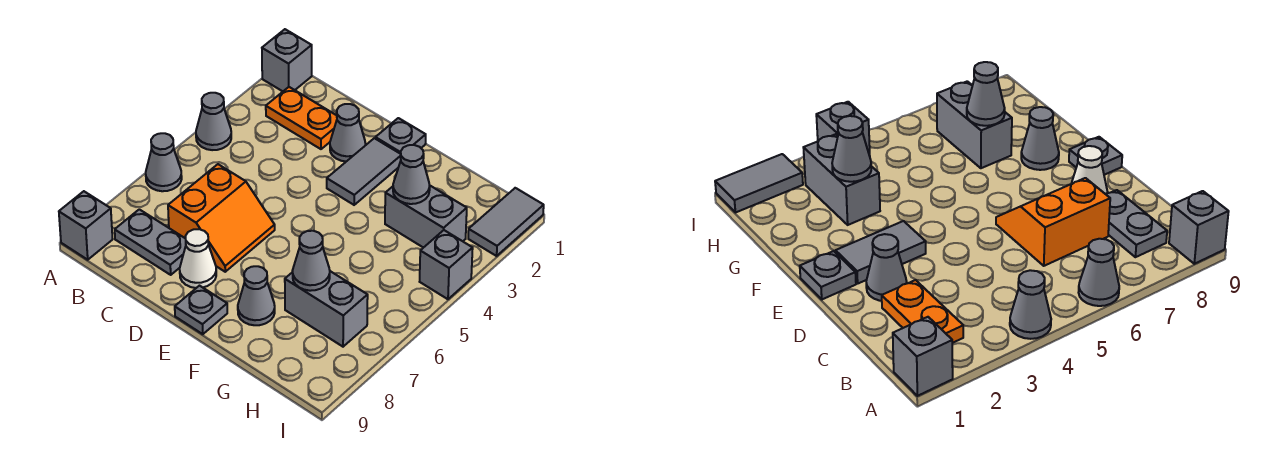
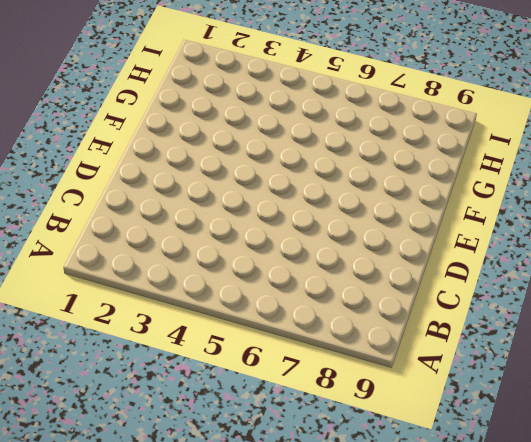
none -> grey 1x1 brick [262,29,312,91]
none -> grey 1x1 cone [196,93,231,150]
none -> grey 1x1 cone [146,133,182,191]

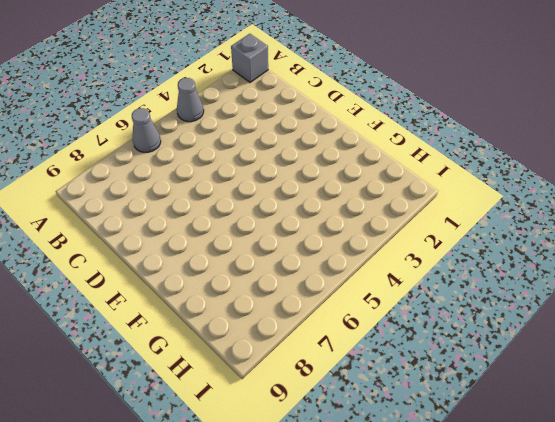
none -> grey 1x1 brick [59,191,113,260]
none -> orange 1x2 plate [266,87,337,149]
none -> grey 1x2 plate [115,209,186,275]

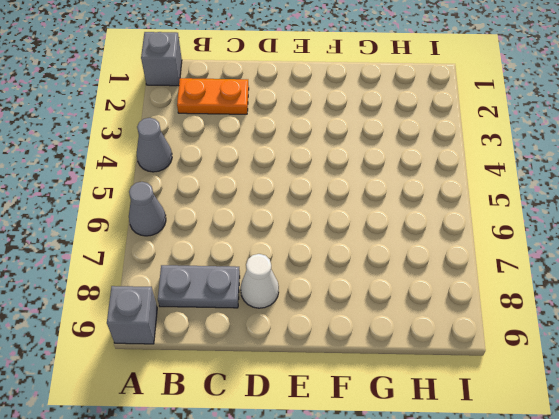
none -> orange 2x2 slope [168,164,275,272]
none -> grey 1x1 cone [330,104,365,161]
none -> grey 1x1 plate [375,118,426,154]

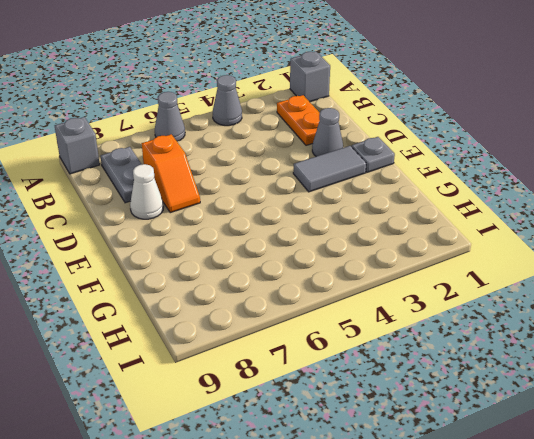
orange 1x2 slope [142,134,200,213] -> orange 2x2 slope [168,164,275,272]
none -> grey 1x1 plate [175,286,227,334]
none -> grey 1x1 cone [238,266,275,325]
none -> grey 1x2 brick [385,185,467,248]

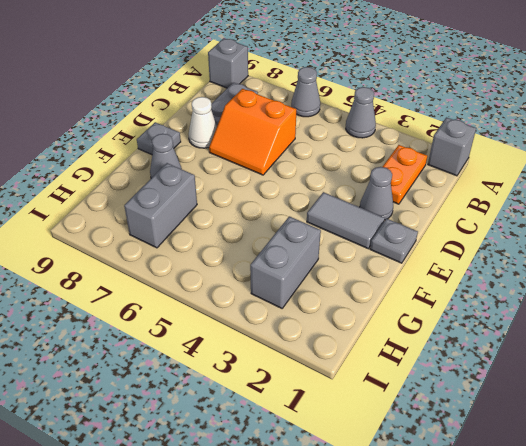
none -> grey 1x2 tile [468,188,544,256]
none -> grey 1x1 brick [420,230,473,299]
none -> grey 1x1 cone [393,145,430,204]

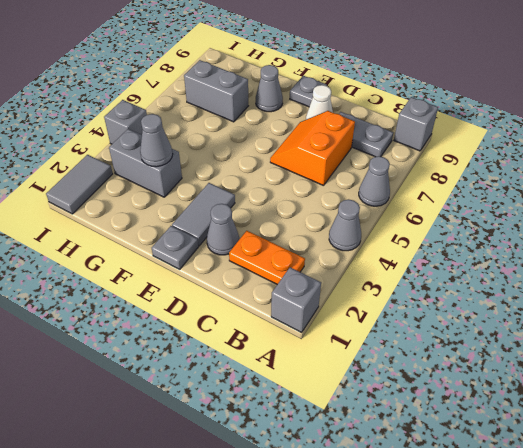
none -> grey 1x1 cone [293,231,330,291]

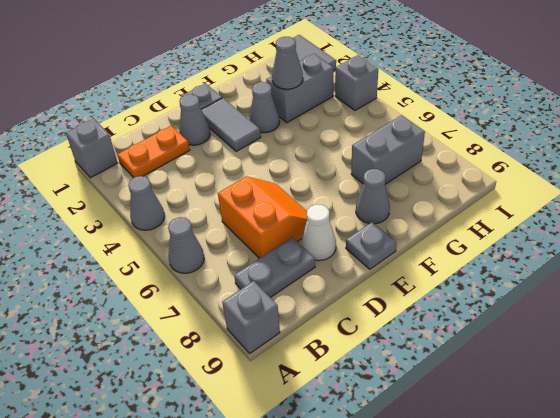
grey 1x1 cone [249,82,280,133] -> grey 1x1 cone moved to [293,231,330,291]

